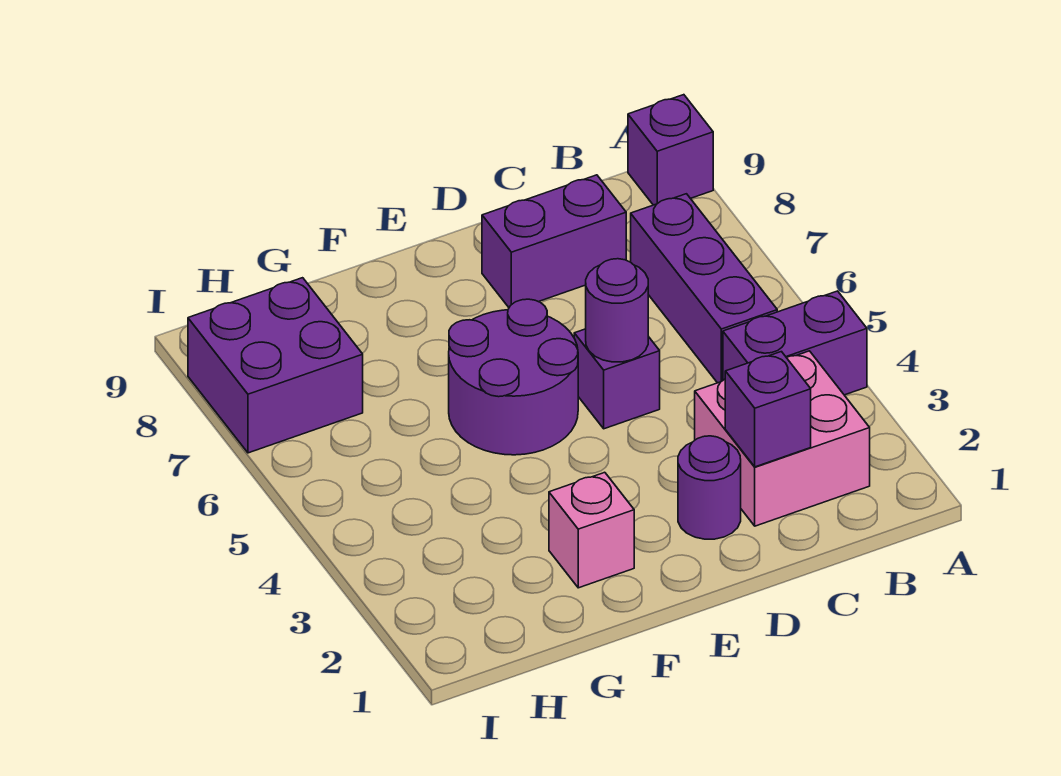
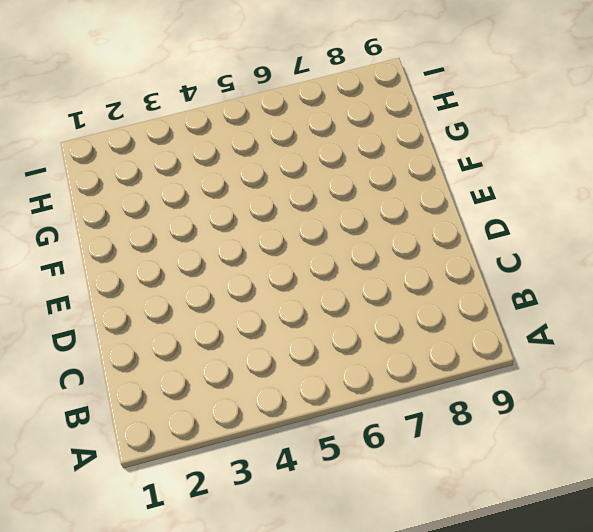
none -> purple 1x2 brick [723,291,867,395]
none -> purple 1x1 brick [628,95,713,205]
none -> pink 2x2 brick [695,351,870,526]

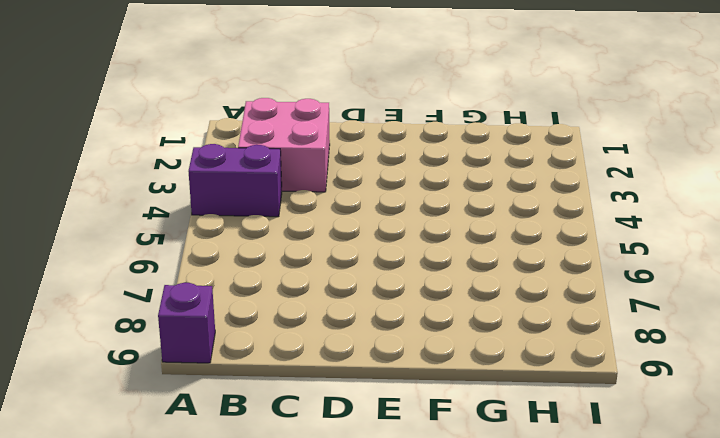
none -> purple 1x3 brick [631,194,777,383]
none -> purple 1x2 brick [482,175,626,307]
none -> purple 1x1 round brick [678,436,741,539]

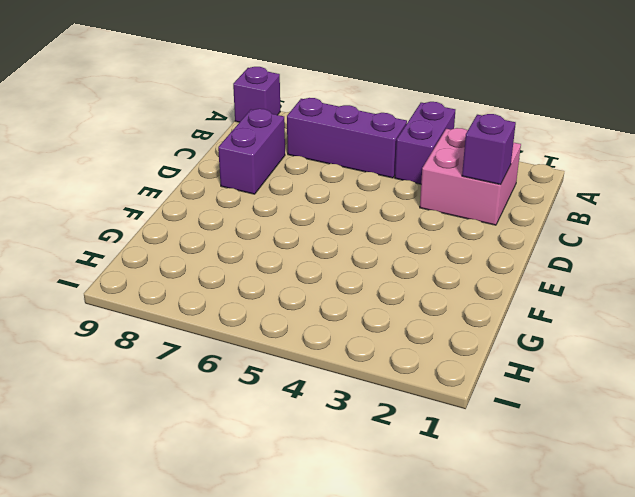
none -> purple 1x1 round brick [678,436,741,539]
none -> purple 1x1 brick [574,329,660,429]
none -> purple 2x2 round brick [449,299,578,455]

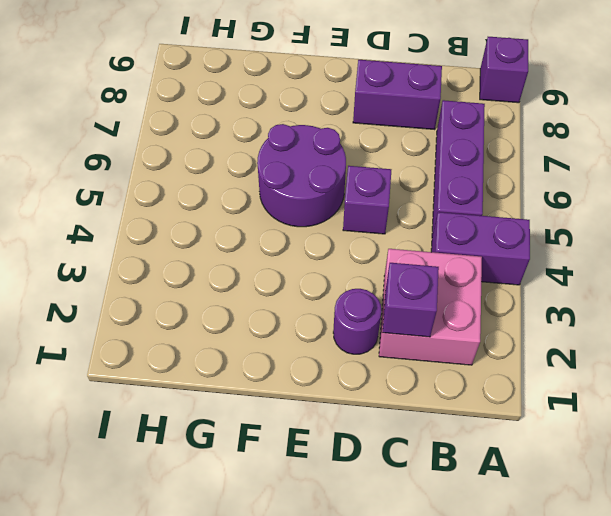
none -> pink 1x1 brick [549,472,634,588]
none -> purple 2x2 brick [188,278,363,453]
none -> purple 1x1 round brick [586,259,648,362]

